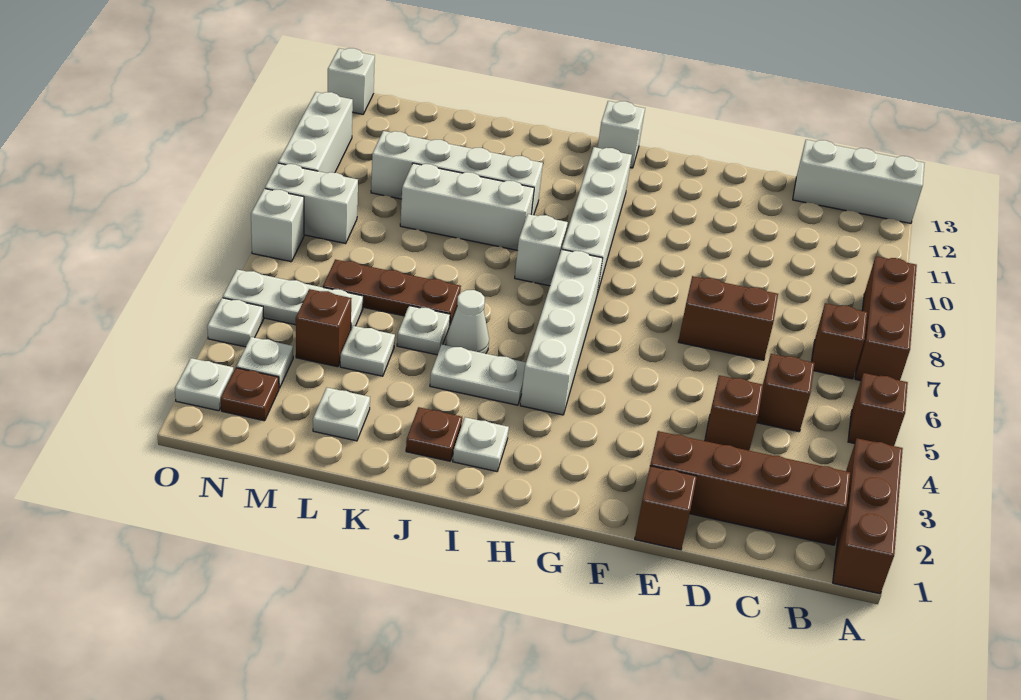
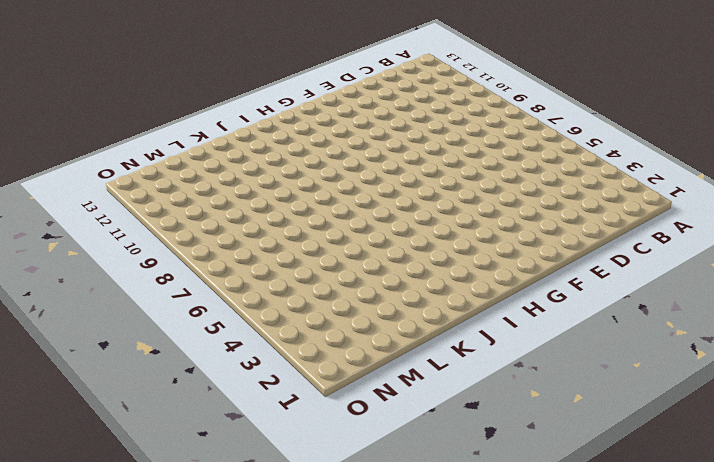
none -> brown 1x3 brick [833,438,903,594]
none -> brown 1x1 brick [848,373,908,446]
none -> brown 1x3 brick [855,256,917,381]
none -> white 1x3 brick [793,140,924,223]

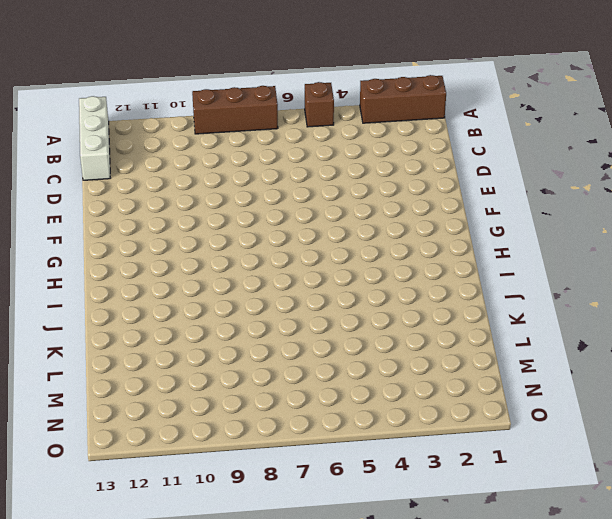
none -> brown 1x4 brick [650,431,850,545]
none -> brown 1x1 brick [812,303,867,379]
none -> brown 1x1 brick [757,354,815,432]
none -> brown 1x1 brick [705,375,763,450]

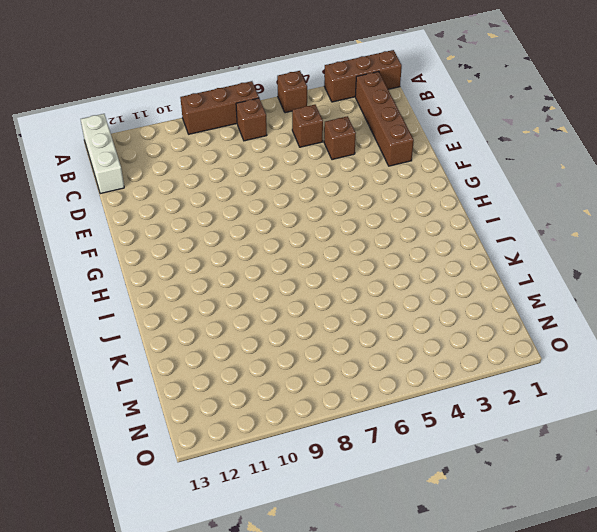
none -> brown 1x2 brick [678,276,778,360]
none -> brown 1x1 brick [635,466,697,550]
none -> white 1x4 brick [520,249,603,415]
none -> white 1x4 brick [562,147,632,294]

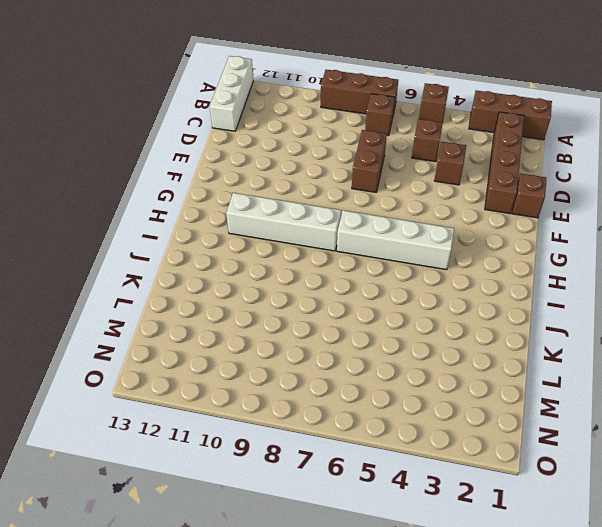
none -> white 1x1 brick [598,101,645,168]
none -> white 1x1 plate [453,417,509,471]
none -> white 1x2 plate [430,345,526,405]
none -> white 1x1 brick [515,214,568,286]

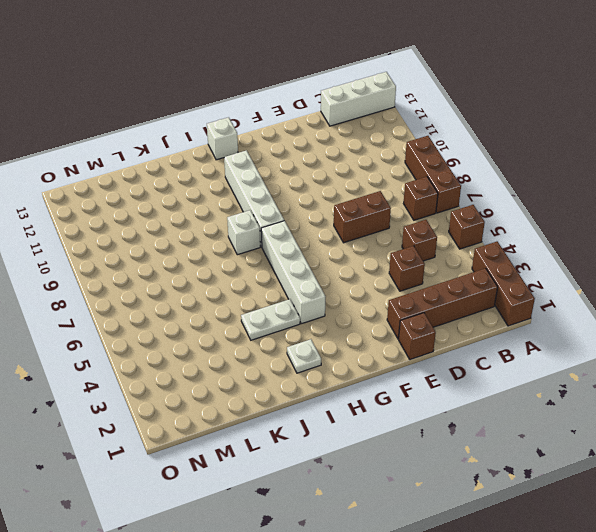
none -> brown 1x1 plate [406,407,462,461]
none -> white 1x1 cone [446,290,489,354]
none -> white 1x3 brick [400,163,534,250]
none -> white 1x4 brick [371,131,543,215]

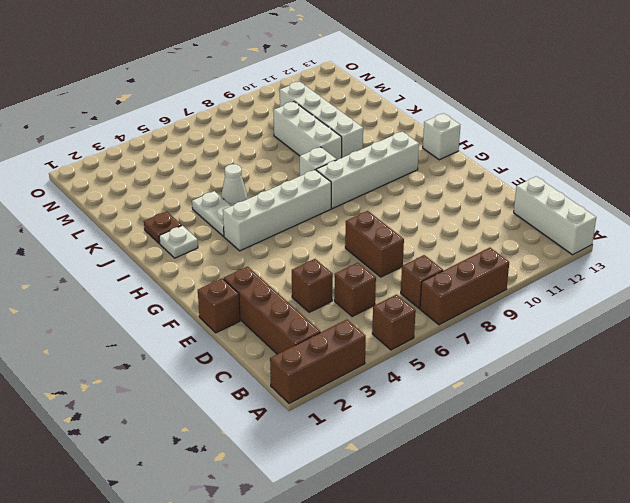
none -> white 1x1 plate [397,306,450,355]
none -> brown 1x3 plate [323,259,461,324]
none -> white 1x1 plate [313,388,370,441]
none -> white 1x1 plate [340,326,395,376]

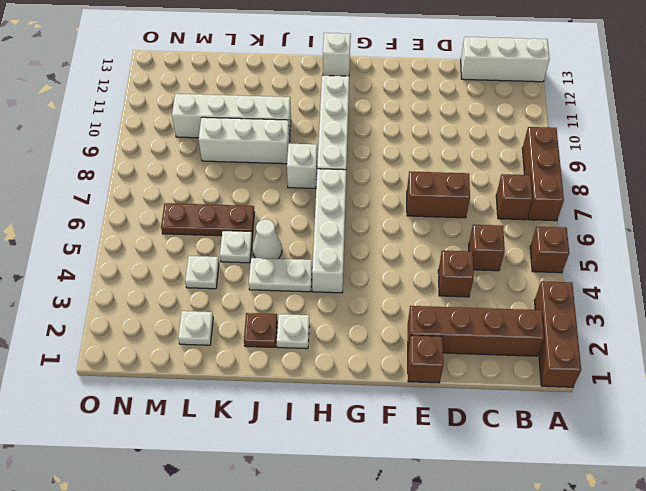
none -> brown 1x1 brick [296,289,351,367]
none -> white 1x3 plate [223,270,363,329]
none -> brown 1x1 plate [221,368,279,421]
none -> white 1x1 plate [236,337,293,388]

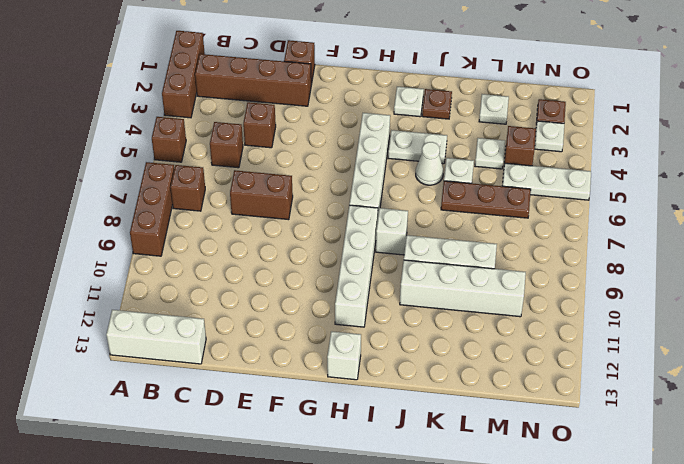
none -> white 1x2 brick [265,163,358,243]
none -> white 1x1 plate [175,358,234,411]
none -> white 1x1 plate [207,298,264,347]
none -> white 1x1 brick [251,189,304,262]

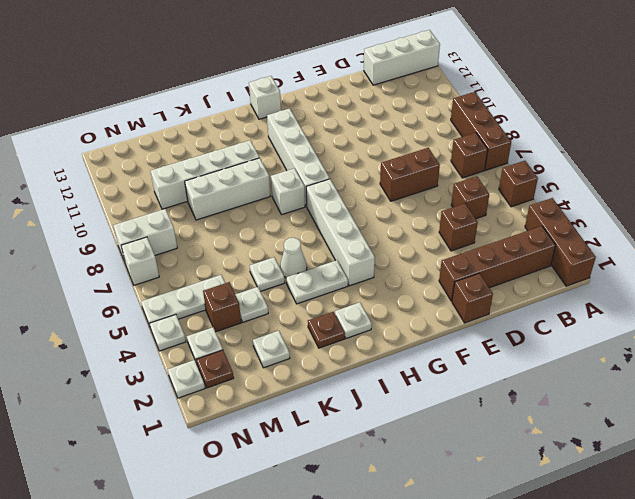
none -> brown 1x3 plate [323,259,461,324]
none -> white 1x3 brick [278,92,353,173]
none -> white 1x1 brick [328,48,375,114]

